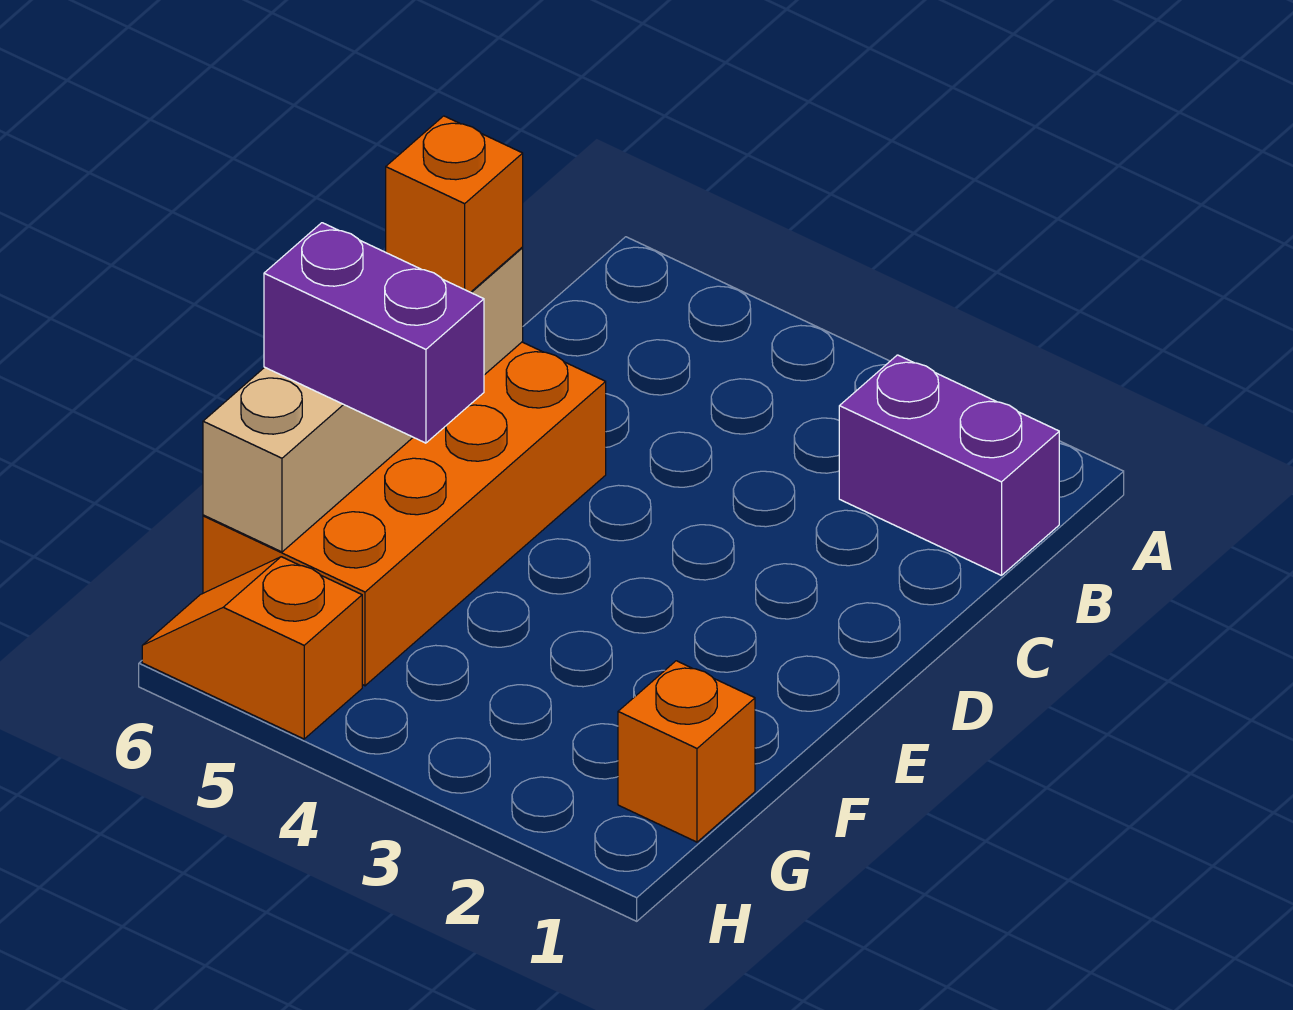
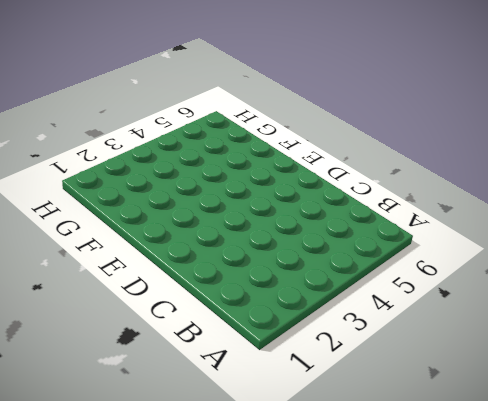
none -> purple 1x2 brick [839,355,1059,576]
none -> orange 2x4 brick [203,342,606,686]

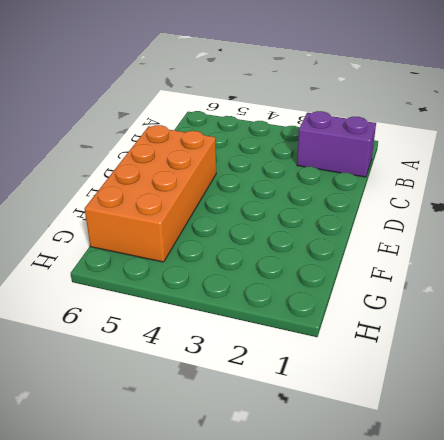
none -> orange 1x1 brick [618,661,755,842]
none -> orange 1x2 slope [142,557,362,739]

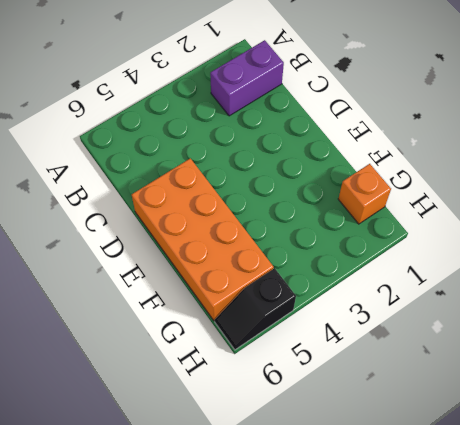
black 1x2 slope [215,268,296,350] -> orange 1x2 slope [142,557,362,739]
none -> tan 1x4 brick [203,248,523,552]
none -> orange 1x1 brick [386,116,523,292]

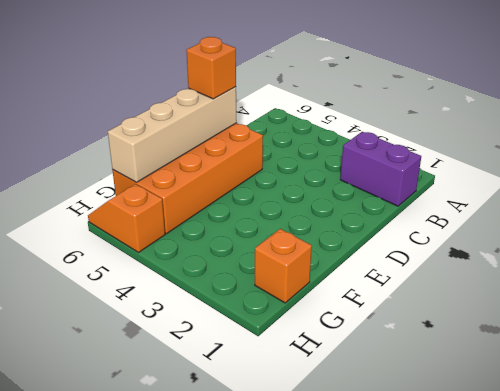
none -> purple 1x2 brick [264,223,484,443]

